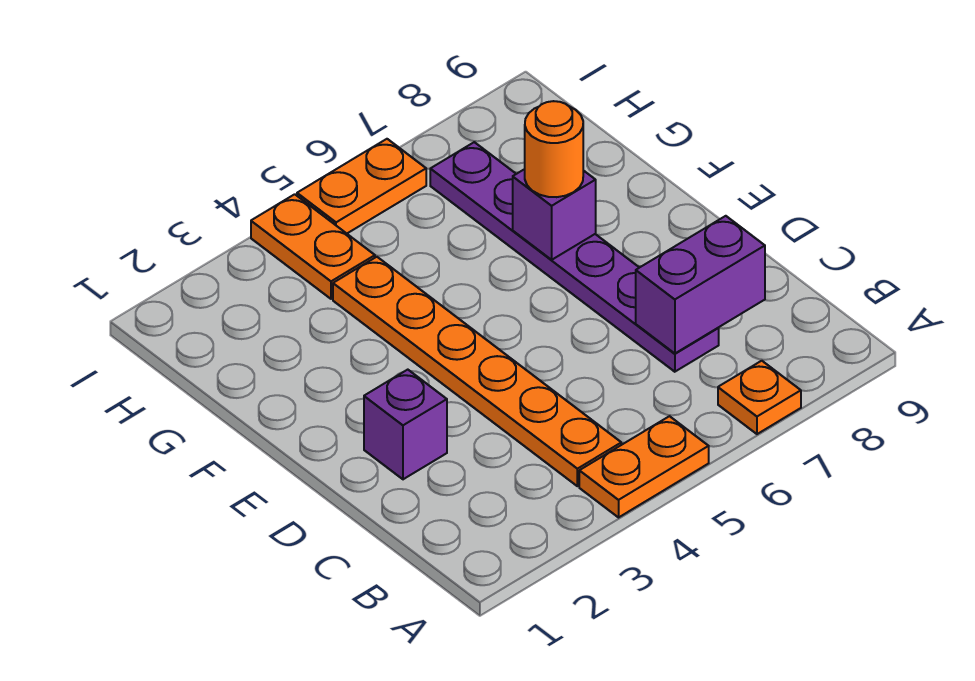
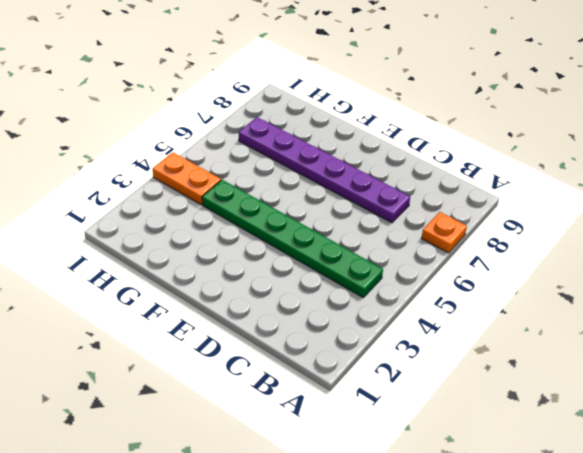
green 1x6 plate [202,180,383,297] -> orange 1x6 plate [333,257,621,486]
none -> orange 1x2 plate [579,416,709,517]
none -> purple 1x1 brick [364,370,447,479]

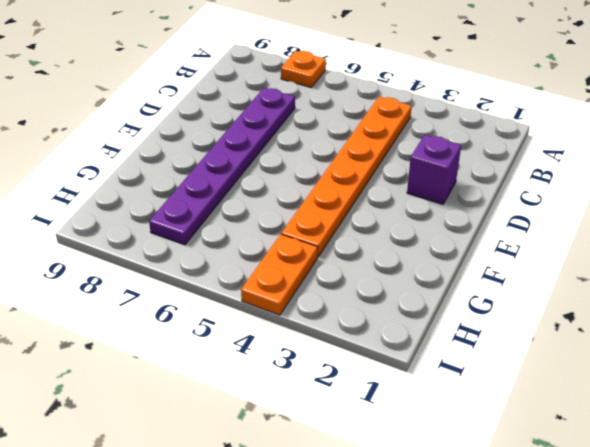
none -> orange 1x2 plate [579,416,709,517]
none -> orange 1x2 plate [297,139,426,233]

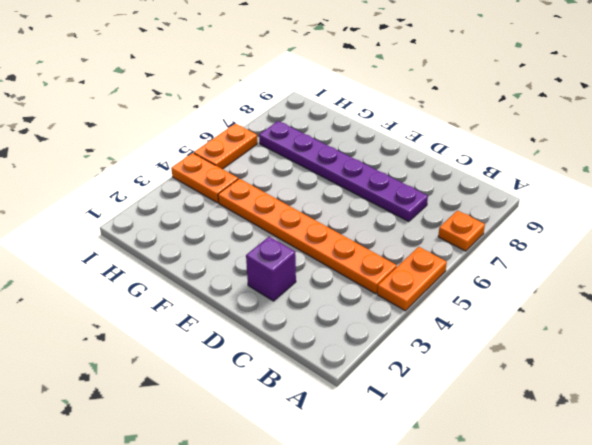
none -> purple 1x2 brick [636,216,765,353]
none -> purple 1x1 brick [513,169,596,260]

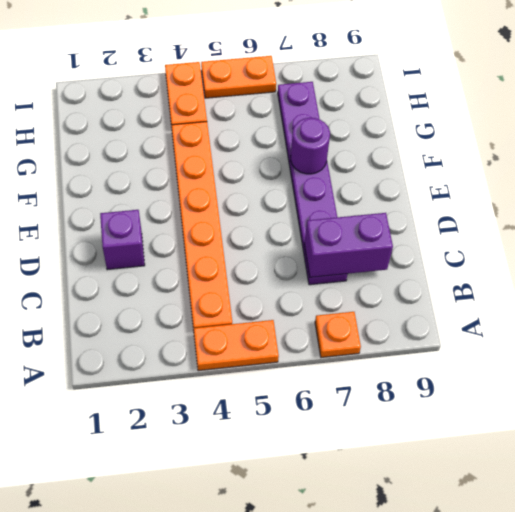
purple 1x1 round brick [291,118,330,174] -> purple 1x1 brick [513,169,596,260]
none -> orange 1x1 round brick [525,101,583,197]

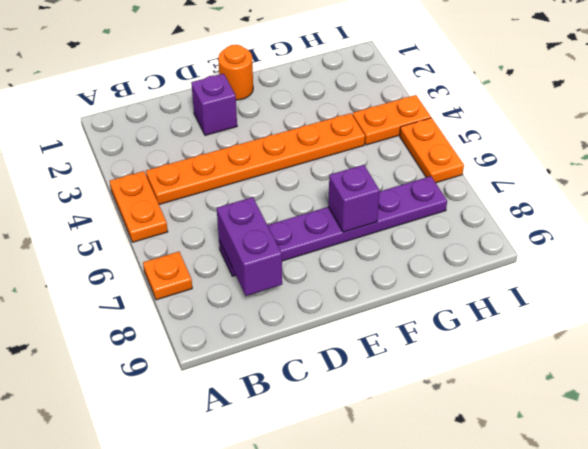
orange 1x1 round brick [218,45,253,100] -> orange 1x1 round brick moved to [525,101,583,197]

